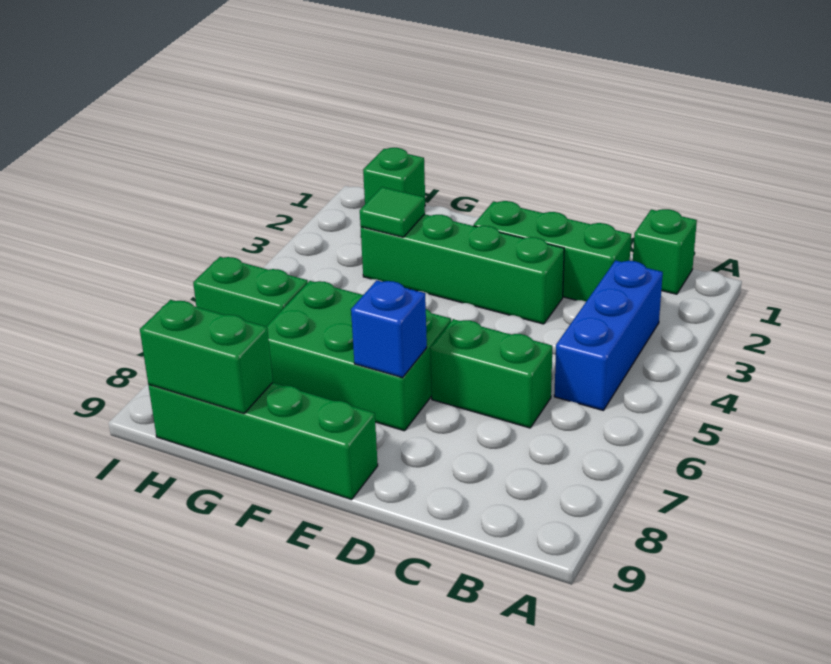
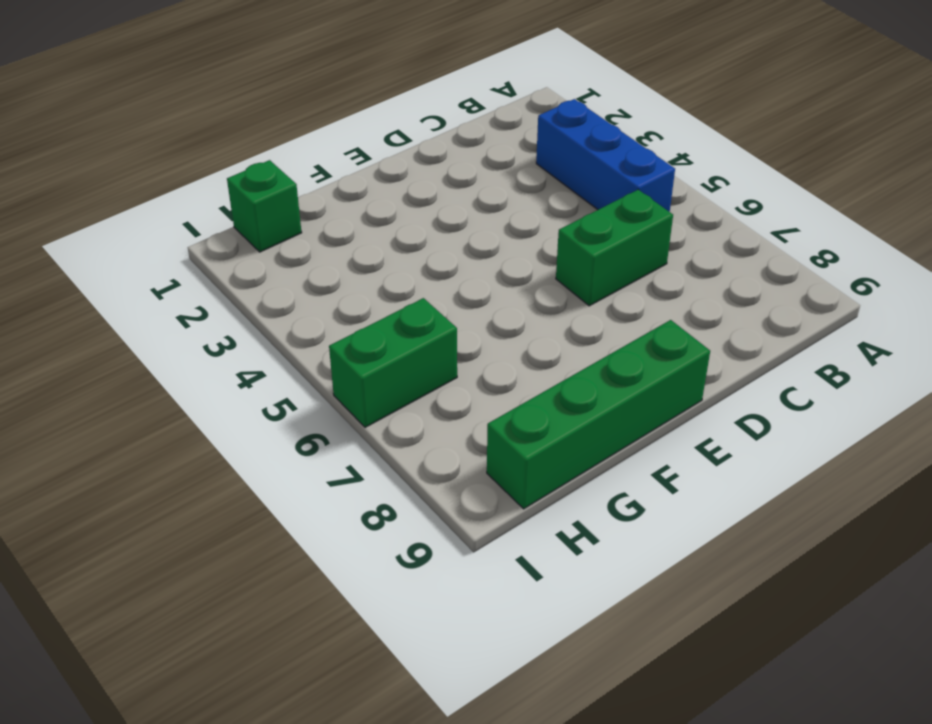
none -> green 1x1 brick [633,209,697,294]
none -> green 1x3 brick [474,201,631,301]
none -> green 1x4 brick [361,214,564,324]

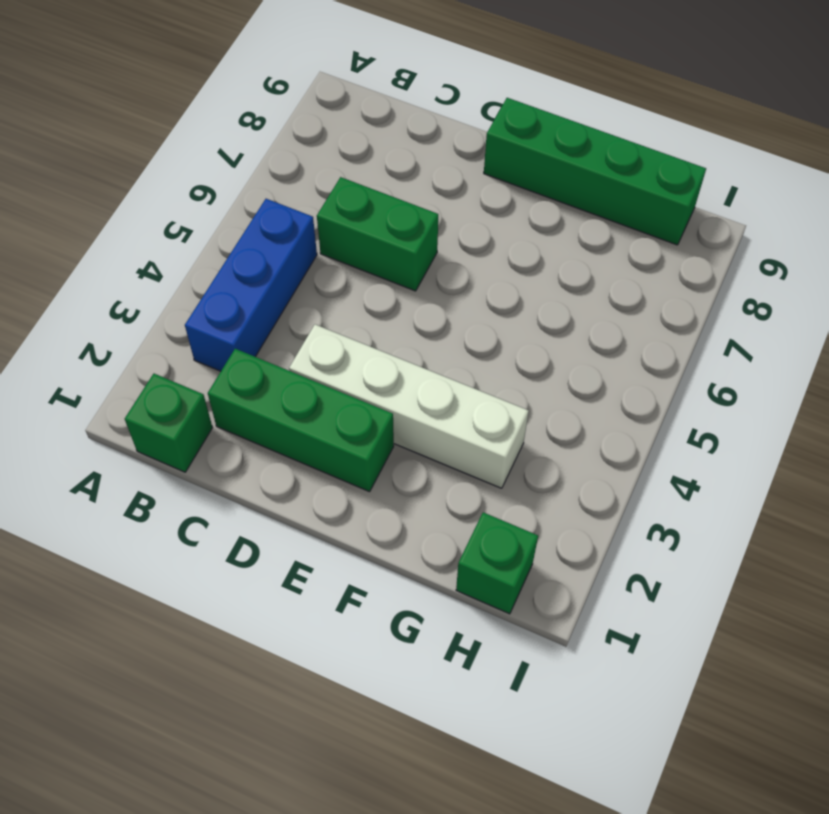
white 1x4 brick [289,324,529,488] -> green 1x4 brick [361,214,564,324]
none -> green 2x3 brick [266,281,451,431]
none -> green 1x2 brick [193,257,308,326]
none -> blue 1x1 brick [351,281,427,378]

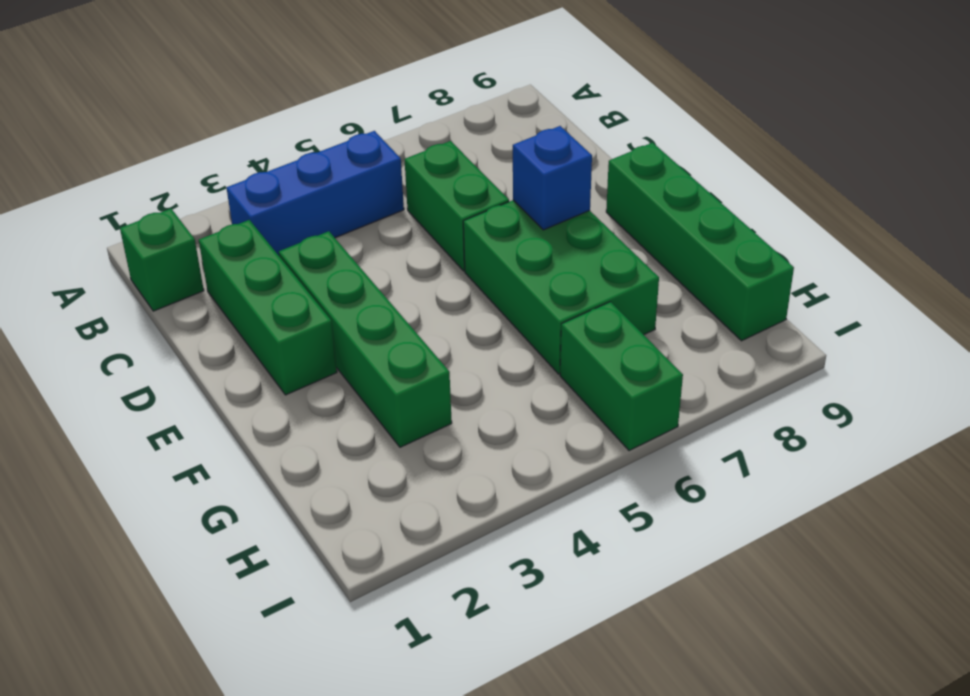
none -> green 1x1 brick [363,148,425,204]
none -> green 1x1 tile [360,187,425,237]
none -> green 1x2 brick [140,300,273,413]

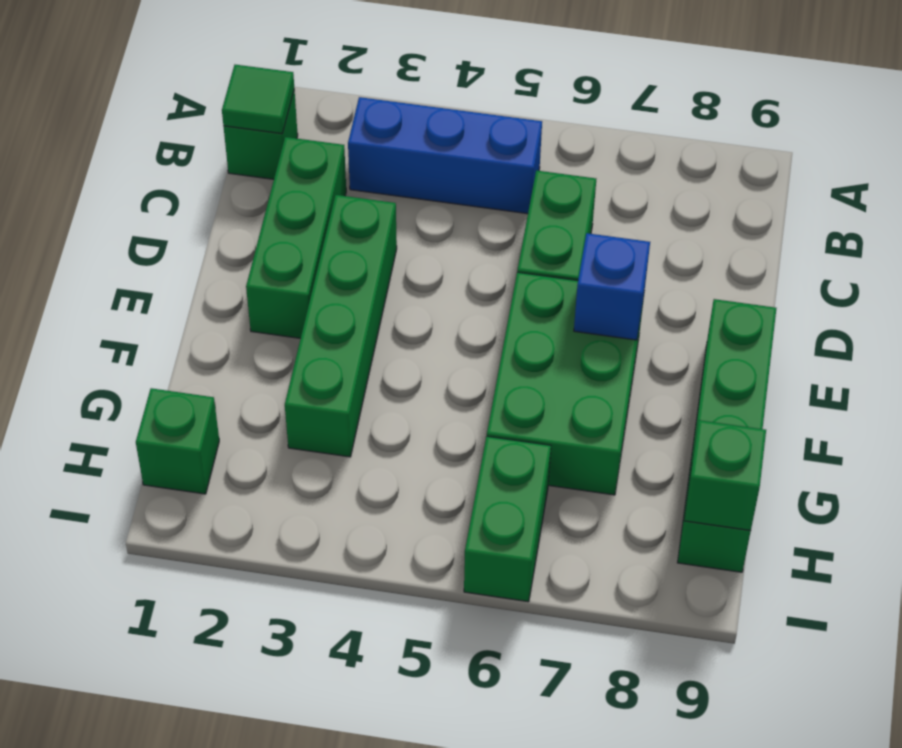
green 1x1 tile [222,65,294,134] -> green 1x1 tile moved to [360,187,425,237]
green 1x1 brick [684,420,766,531] -> green 1x2 brick [140,300,273,413]

